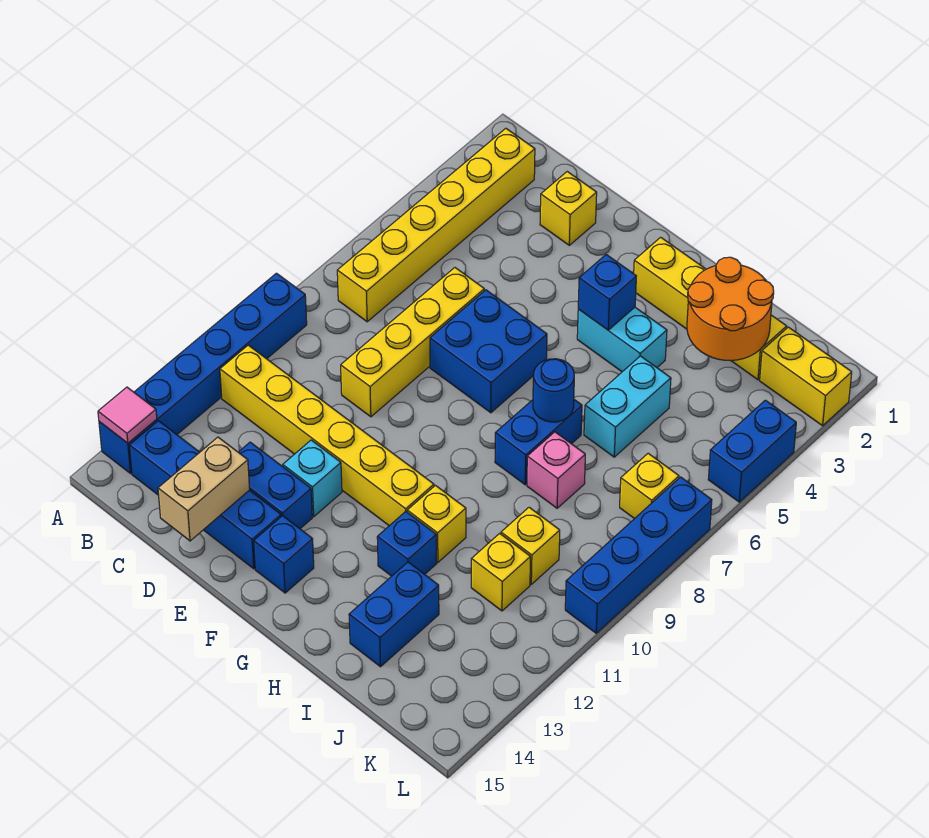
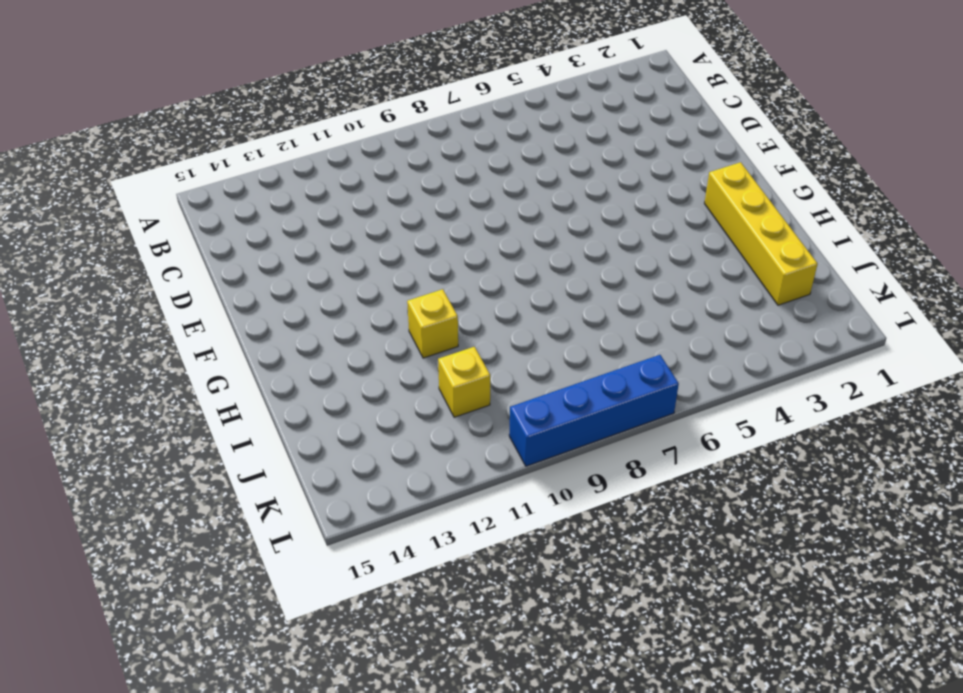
none -> blue 1x6 brick [99,273,307,473]
none -> yellow 1x6 brick [337,128,535,322]
none -> yellow 1x6 brick [220,345,434,526]

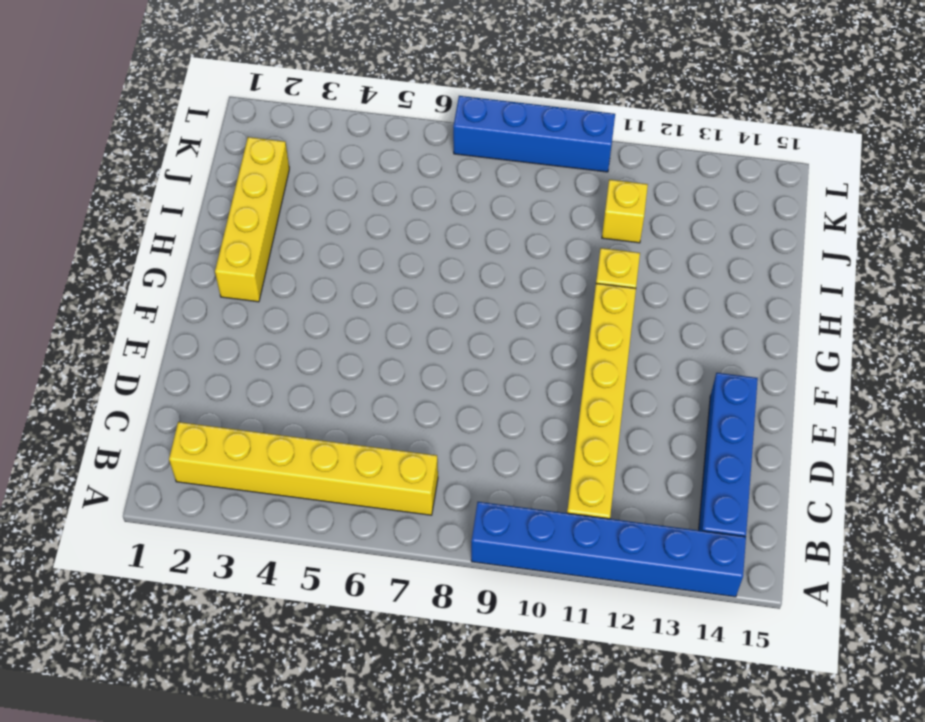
none -> yellow 1x1 brick [540,172,597,245]
none -> yellow 1x4 brick [341,268,484,417]
none -> blue 1x2 brick [238,442,312,528]

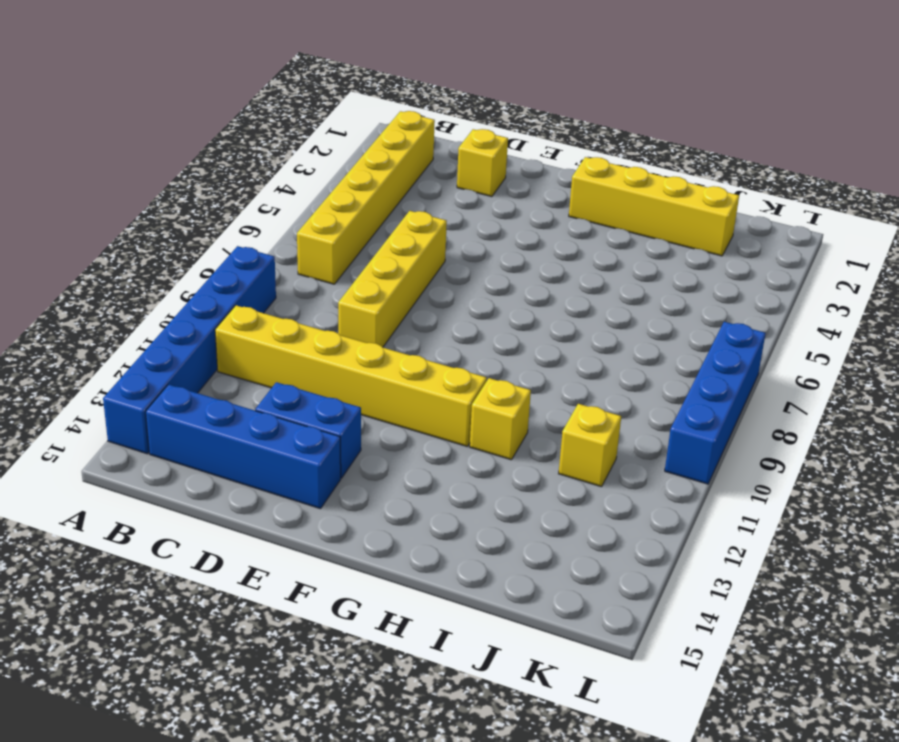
none -> blue 2x2 brick [430,290,547,413]
none -> cyan 1x1 brick [283,440,342,517]
none -> blue 1x1 brick [254,516,314,593]

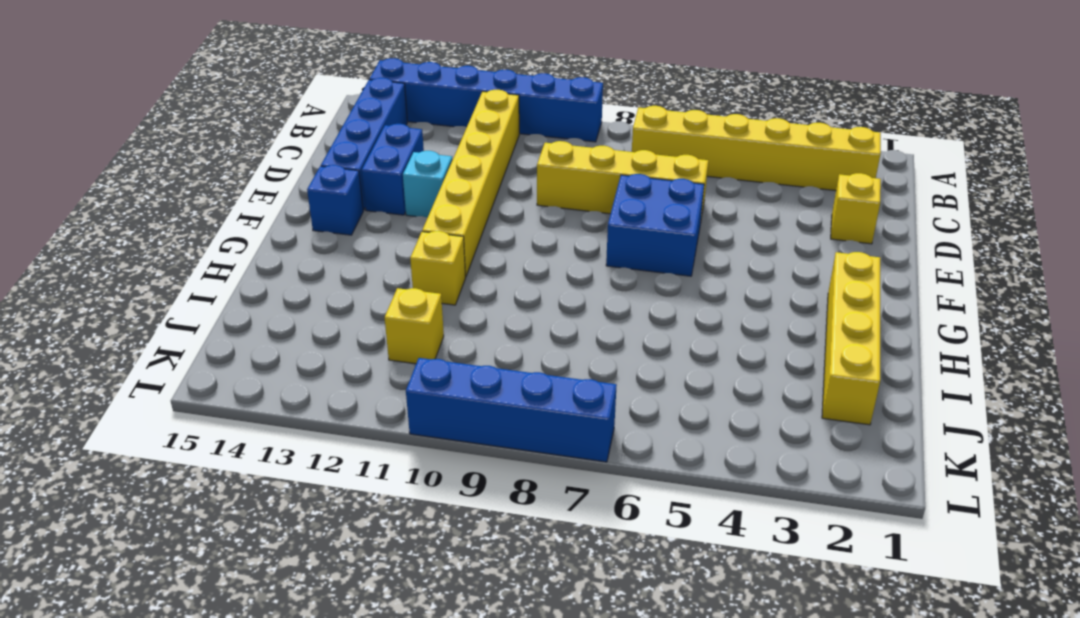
none -> cyan 1x2 brick [577,307,667,372]
none -> blue 1x2 brick [495,400,582,485]
none -> blue 1x1 brick [377,512,437,576]

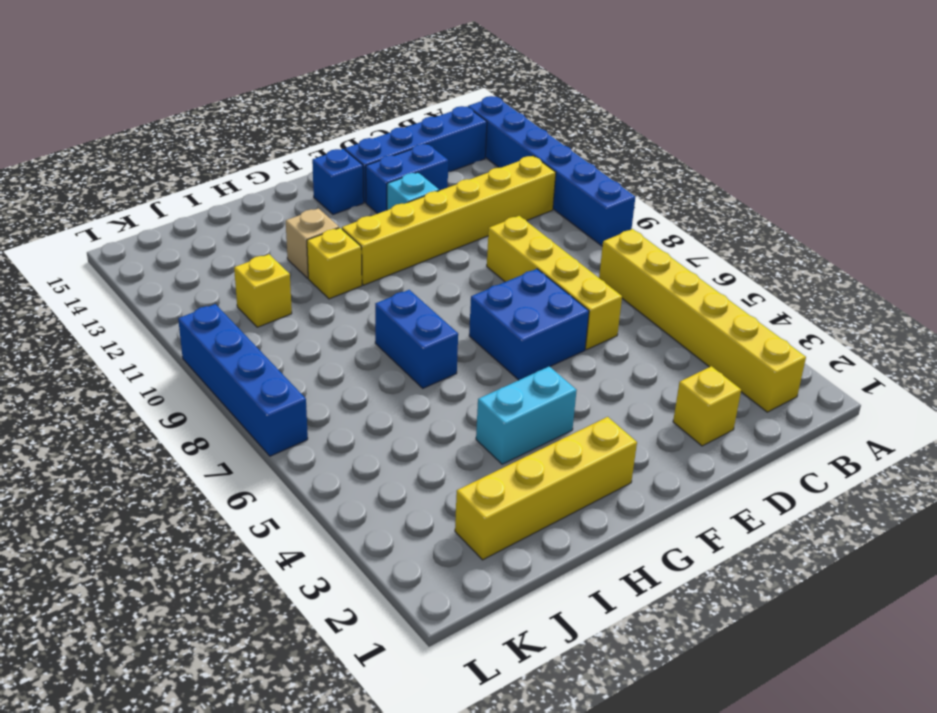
tan 1x1 brick [286,209,339,278] -> blue 1x1 brick [377,512,437,576]
none -> cyan 1x2 brick [584,356,671,457]
none -> pink 1x1 brick [527,432,585,508]
none -> blue 1x2 brick [349,562,439,667]

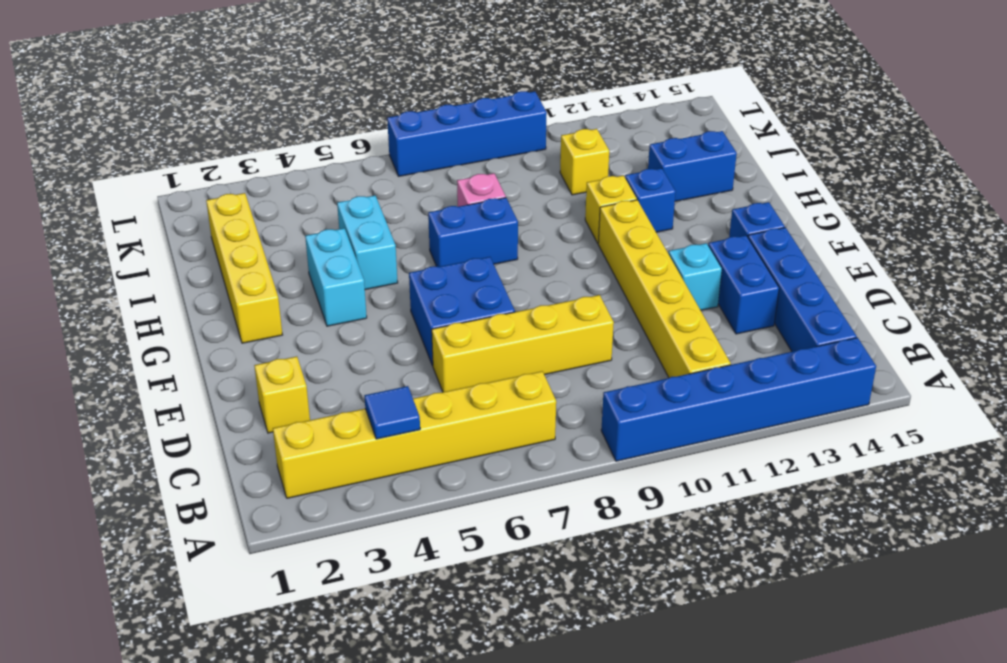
blue 1x1 tile [365,386,420,439] -> none
cyan 1x2 brick [337,195,398,290] -> cyan 1x2 brick turned to [584,356,671,457]
none -> yellow 1x1 brick [501,507,560,584]
none -> yellow 1x2 brick [760,327,852,426]
none -> yellow 1x1 brick [620,453,679,519]

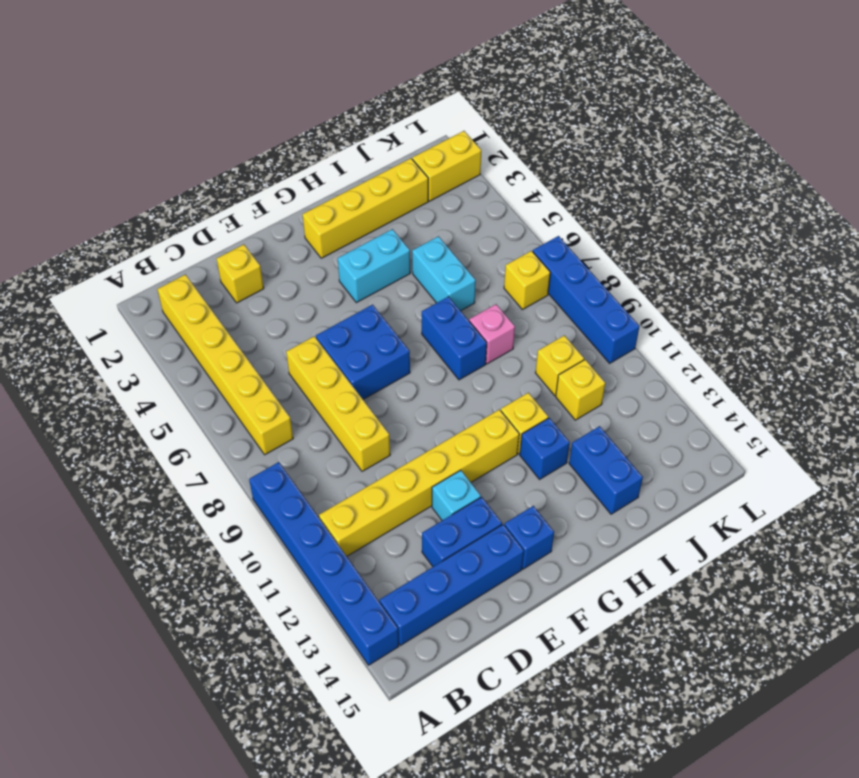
none -> blue 1x2 brick [708,400,796,502]
none -> pink 1x1 tile [98,387,157,443]
none -> tan 1x2 brick [158,437,250,541]

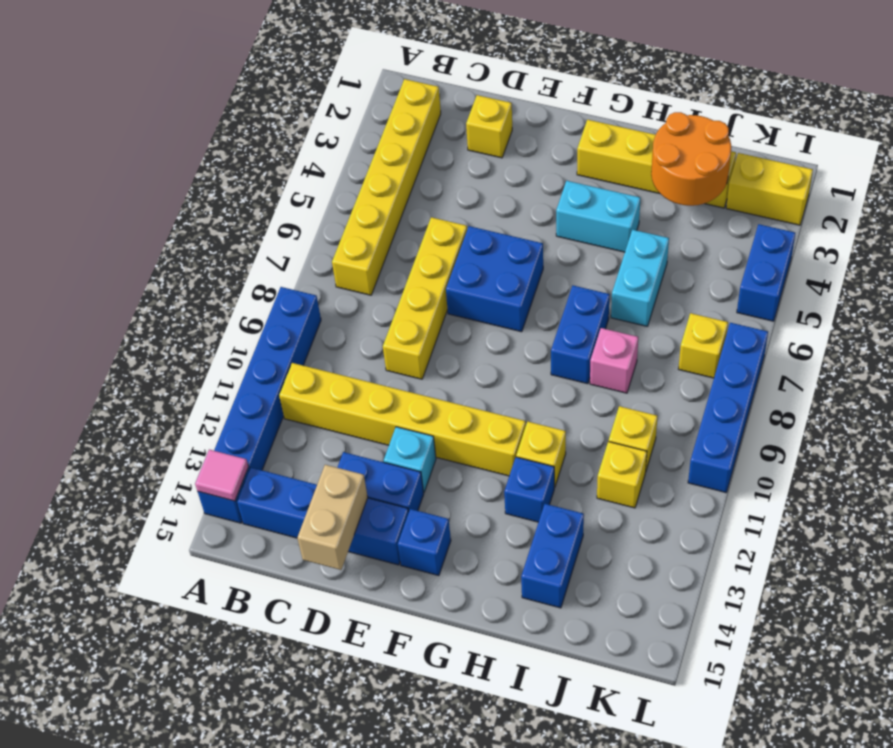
none -> blue 1x1 brick [578,255,636,330]
none -> blue 1x1 round brick [533,359,574,422]

